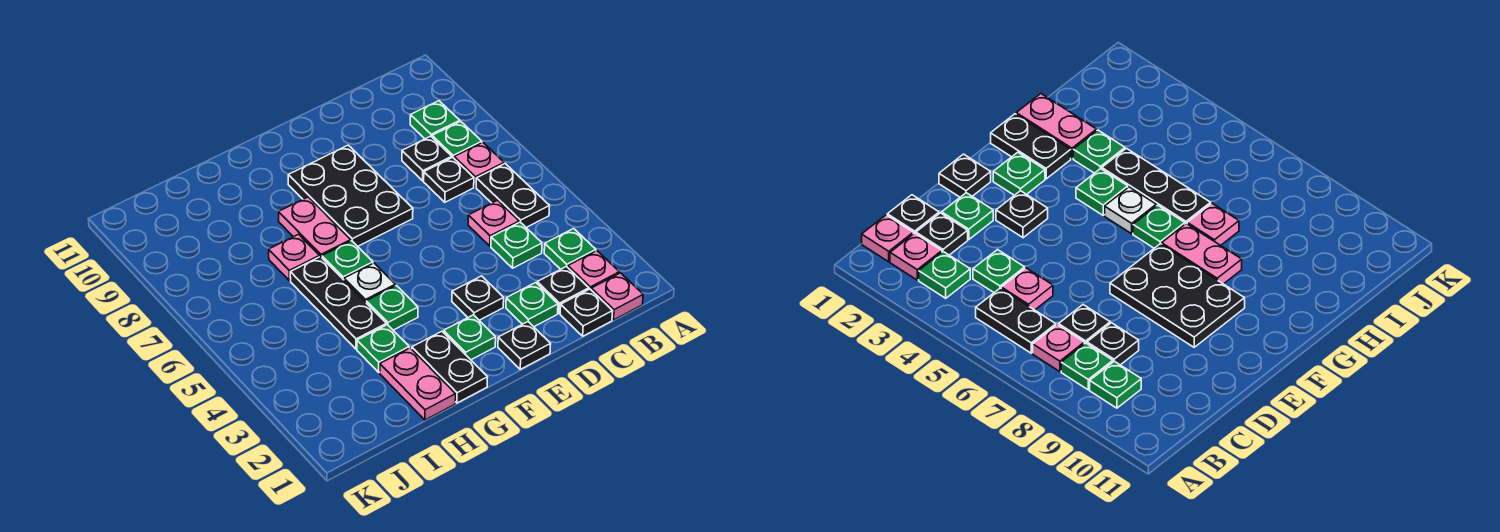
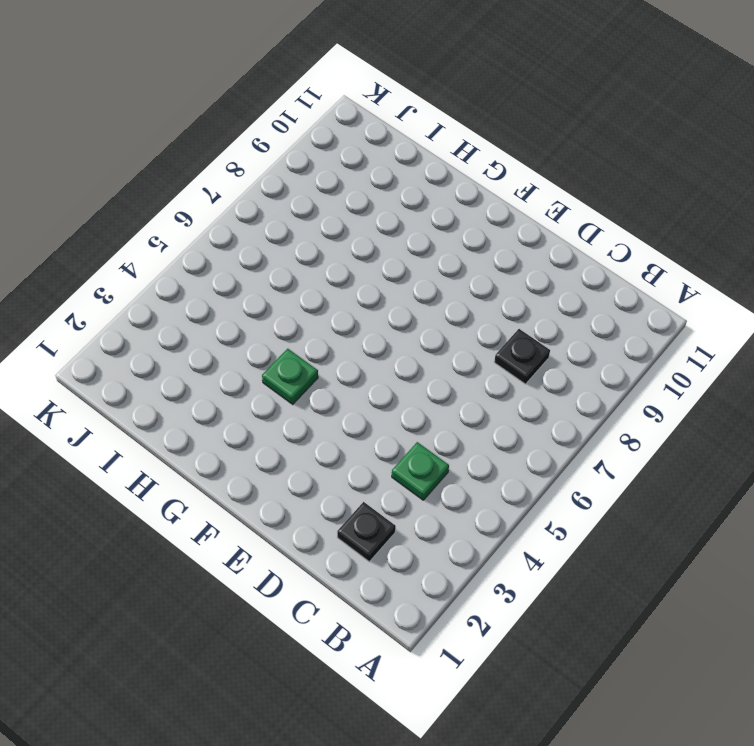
none -> pink 1x1 plate [591,273,643,320]
none -> pink 1x1 plate [568,251,619,289]
none -> green 1x1 plate [544,228,596,269]

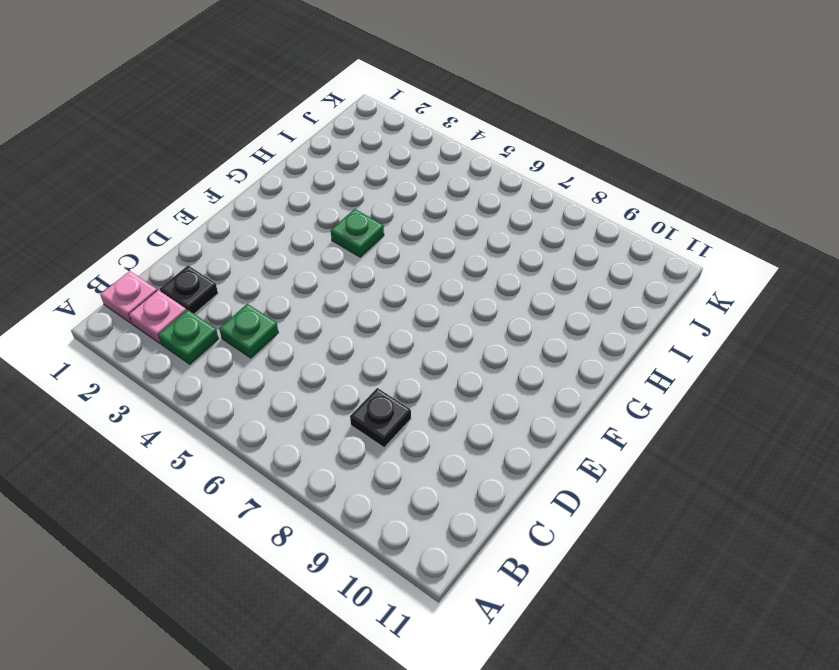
none -> black 1x2 plate [476,164,549,227]
none -> pink 1x1 plate [454,142,504,187]
none -> green 1x1 plate [432,121,482,158]

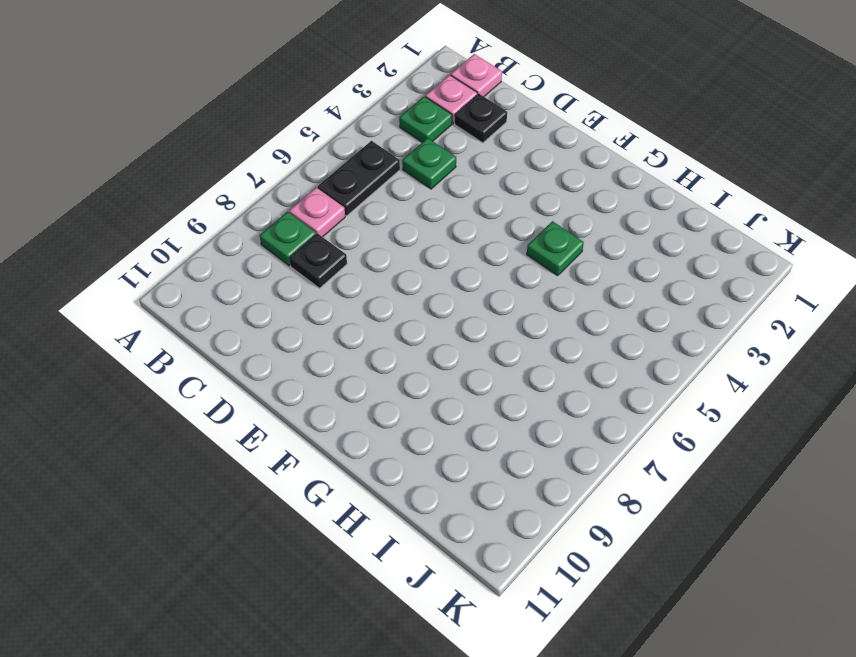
none -> green 1x1 plate [410,101,460,139]
none -> black 1x1 plate [560,289,613,336]
none -> pink 1x1 plate [468,200,519,246]

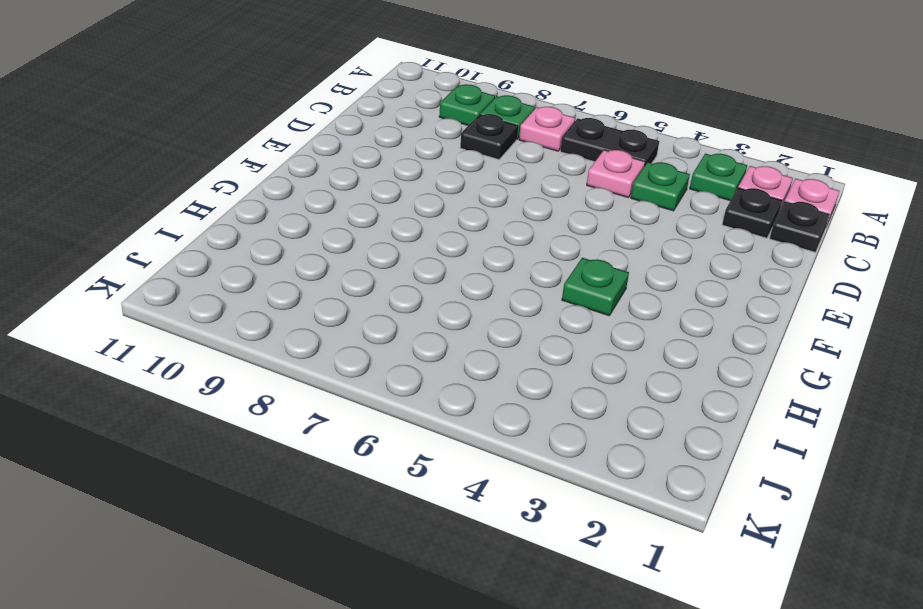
none -> black 1x1 plate [424,157,474,202]
none -> green 1x1 plate [506,283,558,327]
none -> black 1x1 plate [498,322,551,369]

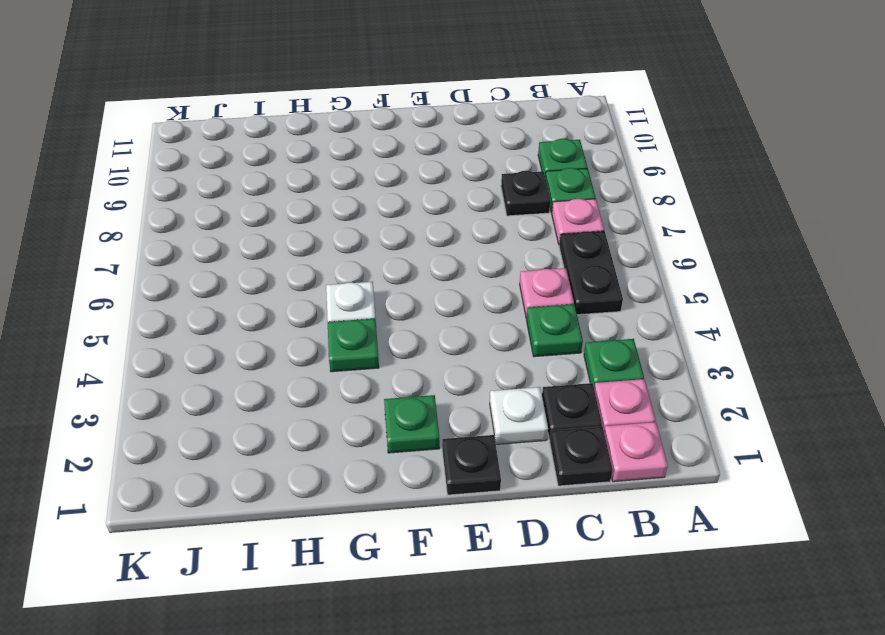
white 1x1 plate [490,387,548,444] -> green 1x1 plate [506,283,558,327]
none -> black 1x1 plate [424,157,474,202]
none -> black 1x1 plate [452,276,504,320]
none -> black 2x3 plate [288,145,413,246]

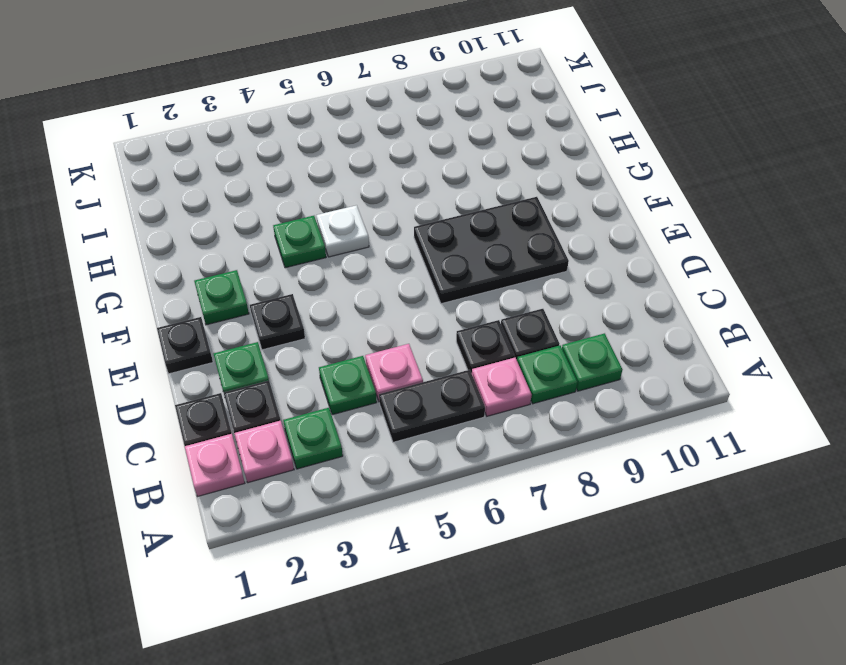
none -> black 1x2 plate [412,331,487,403]
none -> green 1x1 plate [322,241,373,280]
none -> pink 1x2 plate [279,197,351,257]

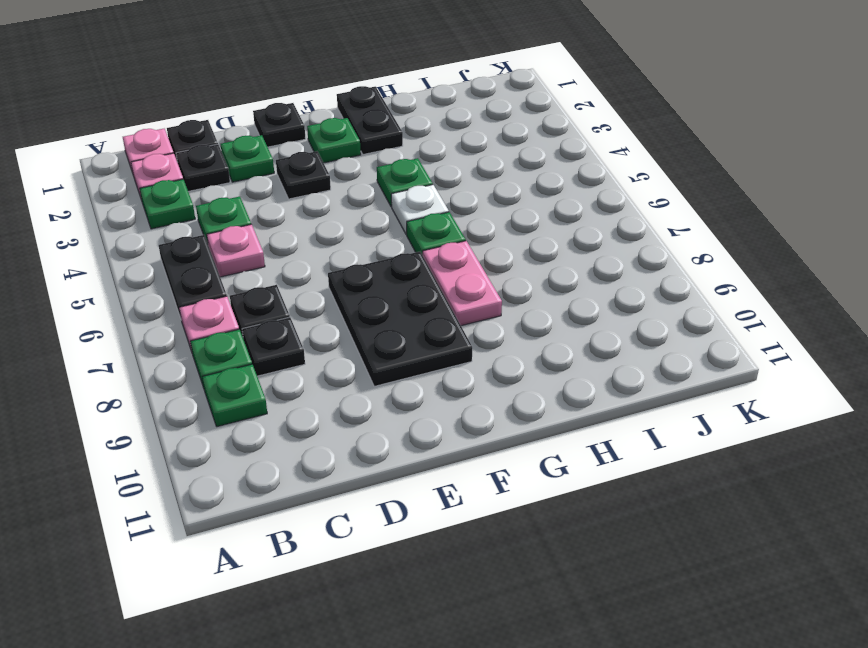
none -> pink 1x2 plate [380,348,456,420]
none -> green 1x1 plate [357,325,409,372]
none -> black 1x3 plate [290,257,386,349]

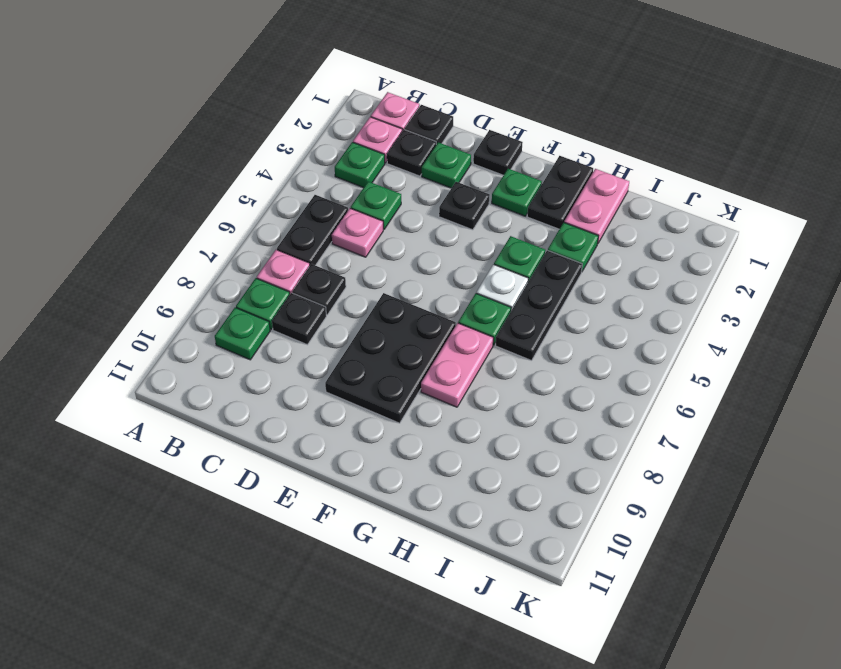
none -> pink 1x1 plate [269,234,319,281]

